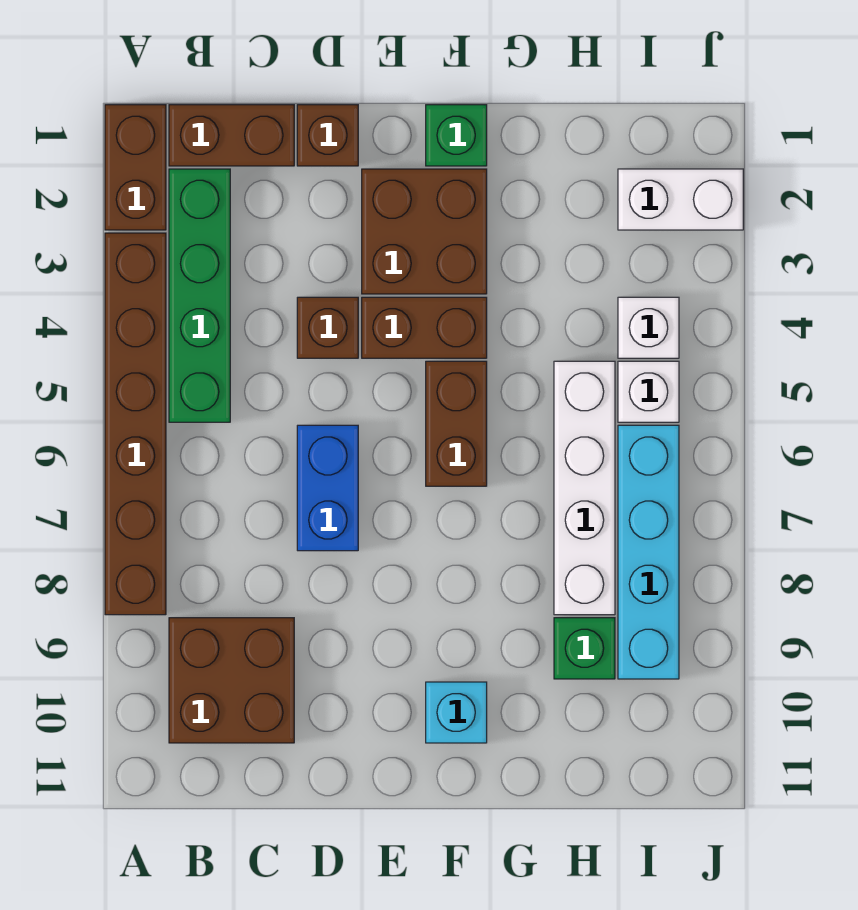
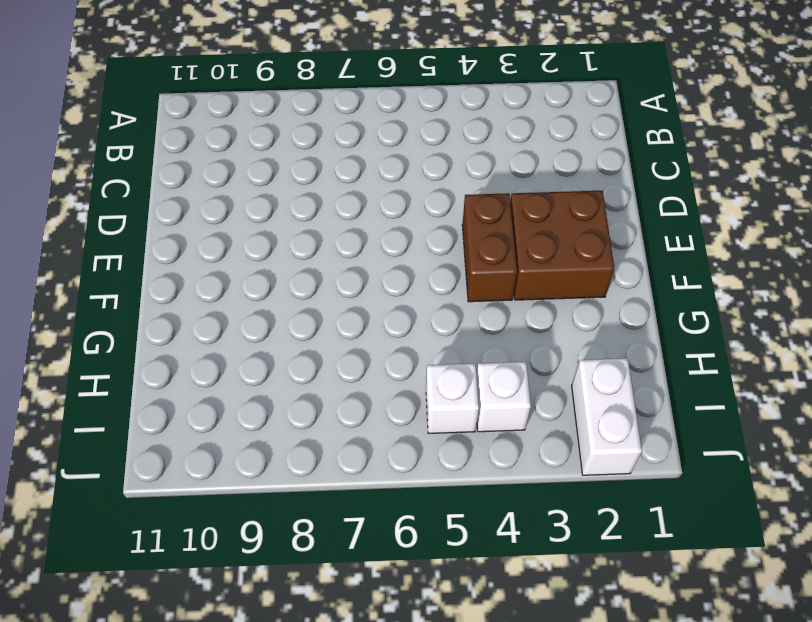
none -> brown 1x2 brick [105,105,166,230]
none -> brown 1x6 brick [105,233,166,615]
none -> brown 1x2 brick [169,105,294,166]

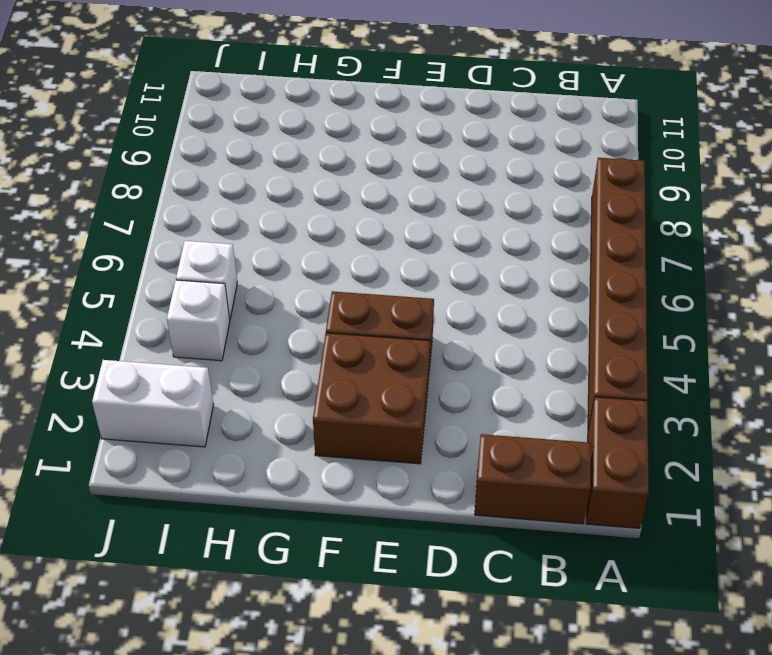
none -> green 1x4 brick [169,169,230,422]
none -> brown 2x2 brick [169,618,294,743]
none -> brown 1x1 brick [297,105,358,166]

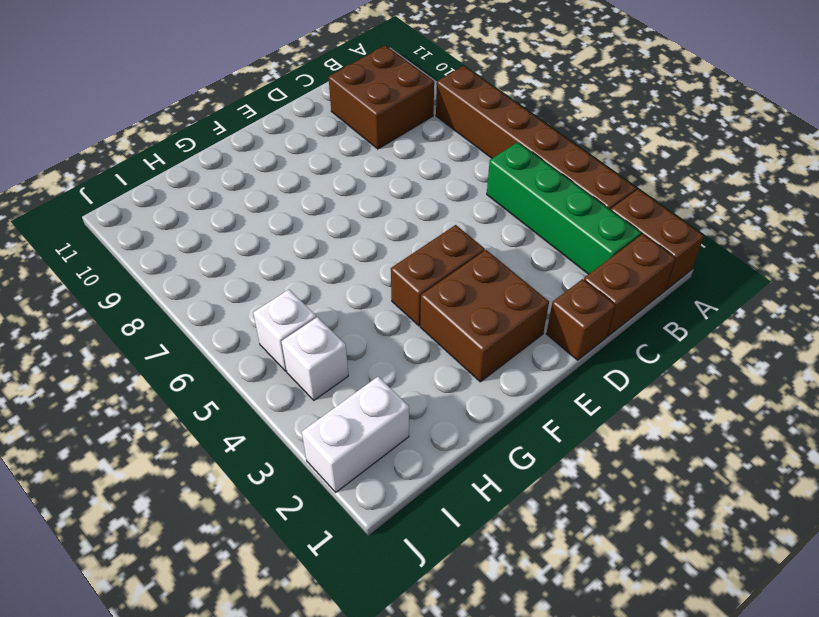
none -> brown 1x1 brick [297,297,358,358]
none -> blue 1x2 brick [297,425,358,551]
none -> green 1x1 brick [426,105,487,166]

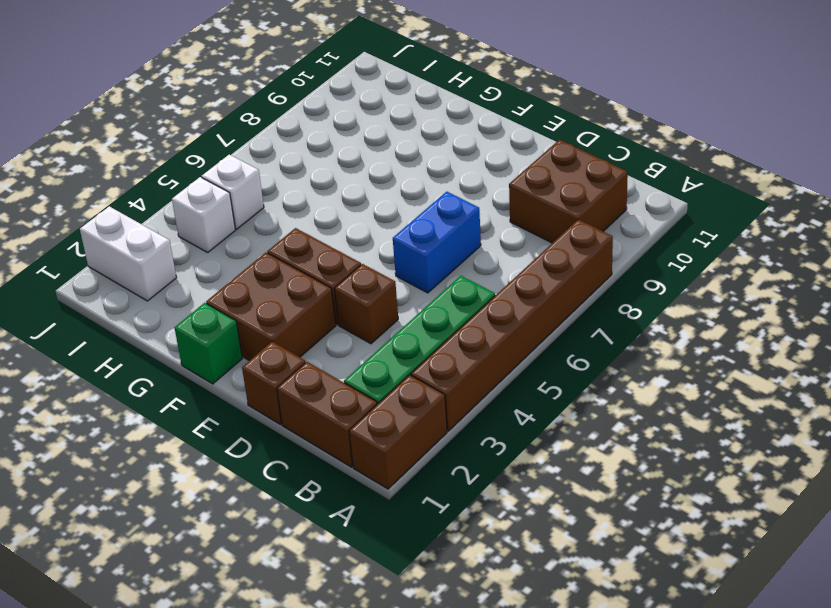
none -> brown 1x2 brick [426,361,487,486]
none -> cyan 1x1 brick [426,682,487,743]
none -> white 1x4 brick [554,361,615,615]

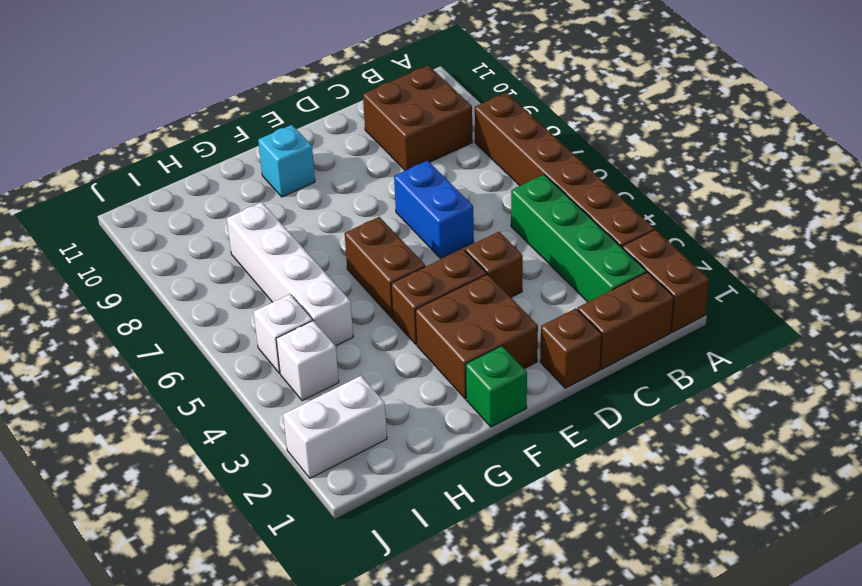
none -> green 1x1 brick [554,618,615,679]
none -> cyan 1x4 brick [618,425,679,679]

